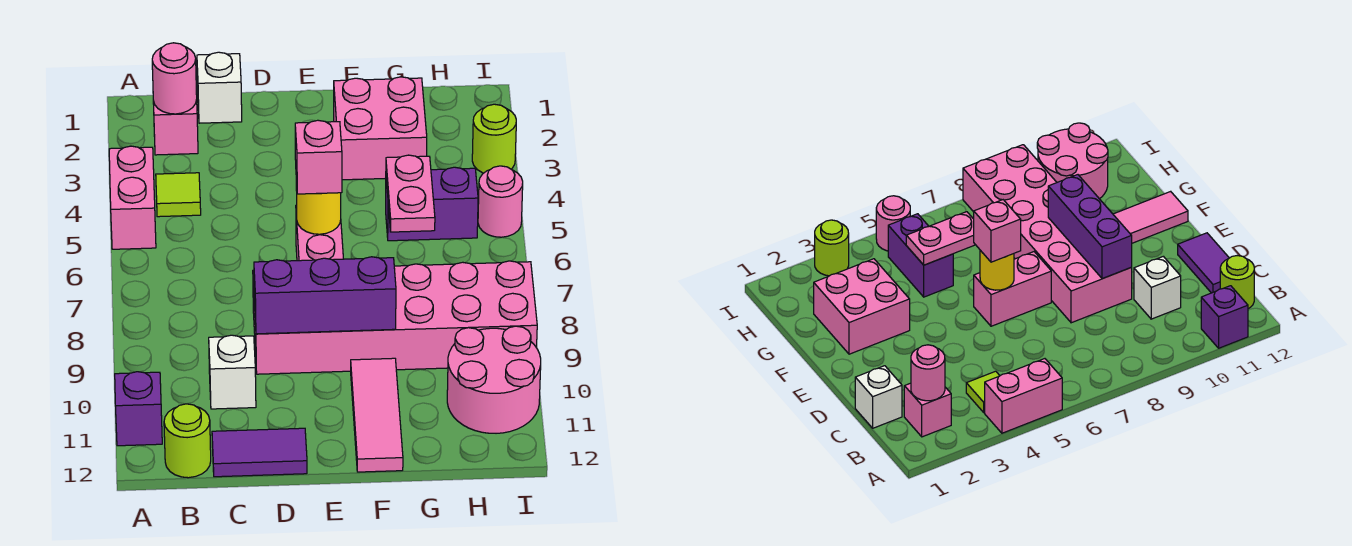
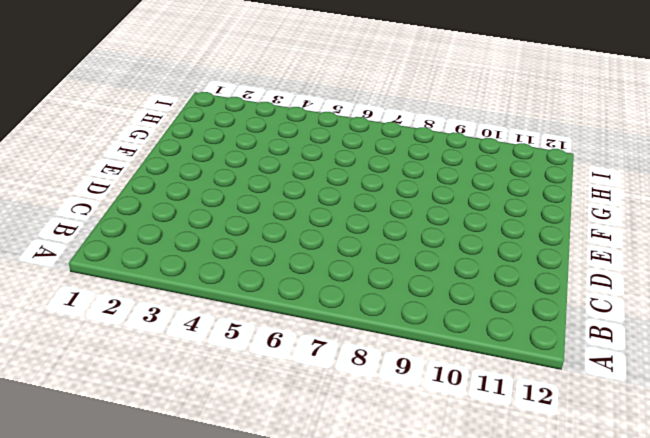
none -> pink 1x2 brick [109,146,156,249]
none -> purple 1x1 brick [115,372,162,446]
none -> pink 1x1 brick [153,100,198,155]

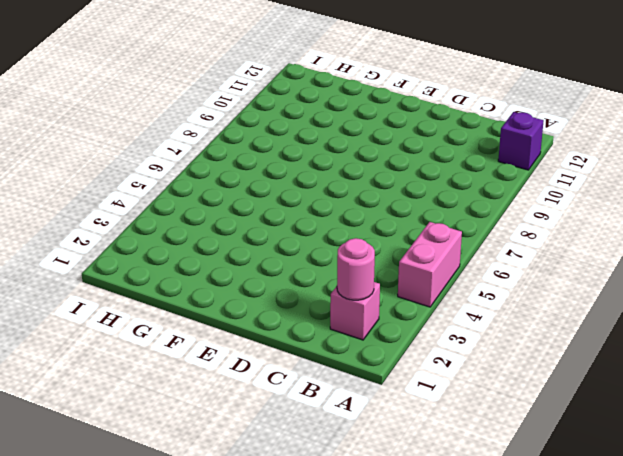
none -> lime 1x1 tile [156,173,201,217]
none -> lime 1x1 round brick [164,404,211,478]
none -> white 1x1 brick [197,52,242,123]

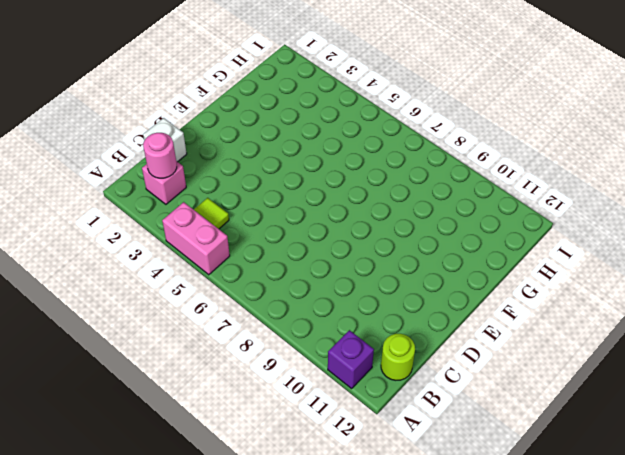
none -> white 1x1 brick [209,335,256,409]
none -> purple 1x2 tile [212,428,307,477]
none -> pink 2x6 brick [253,261,537,374]

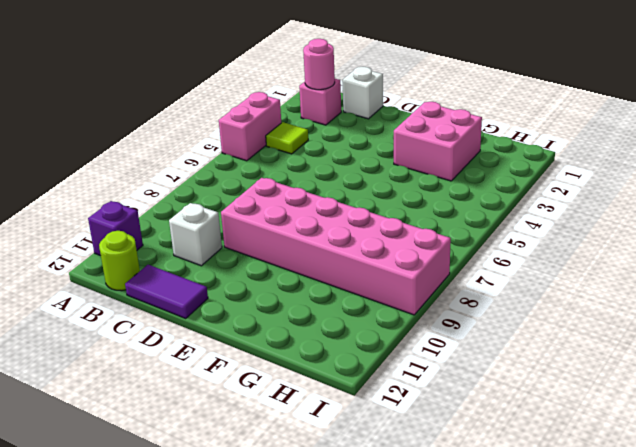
none -> pink 1x2 brick [296,205,343,261]
none -> pink 1x3 tile [351,358,403,472]
none -> purple 1x2 brick [386,167,478,241]

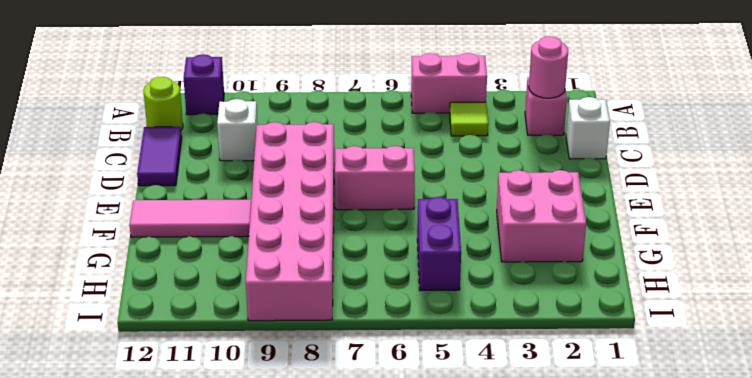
none -> pink 2x2 round brick [447,326,541,433]
none -> lime 1x1 round brick [472,104,516,173]
none -> pink 1x1 round brick [478,166,523,237]

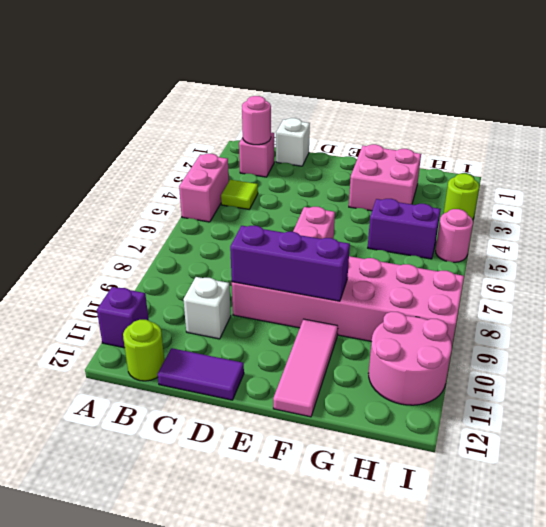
none -> yellow 1x1 round brick [296,181,341,234]
none -> pink 1x2 plate [386,155,435,232]
none -> pink 1x1 brick [295,120,342,194]

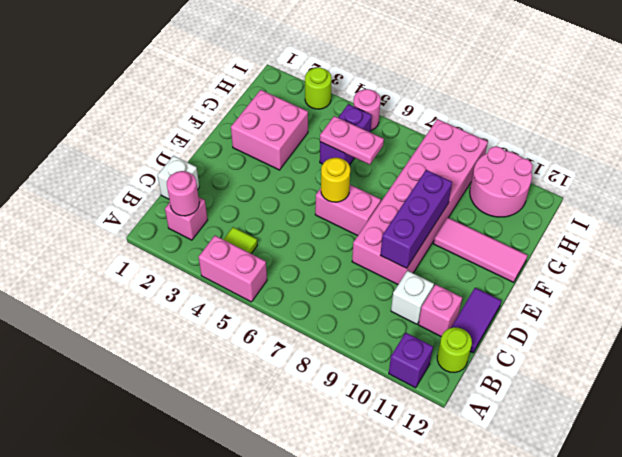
pink 1x1 brick [418,284,462,337] -> pink 1x1 brick moved to [295,120,342,194]

